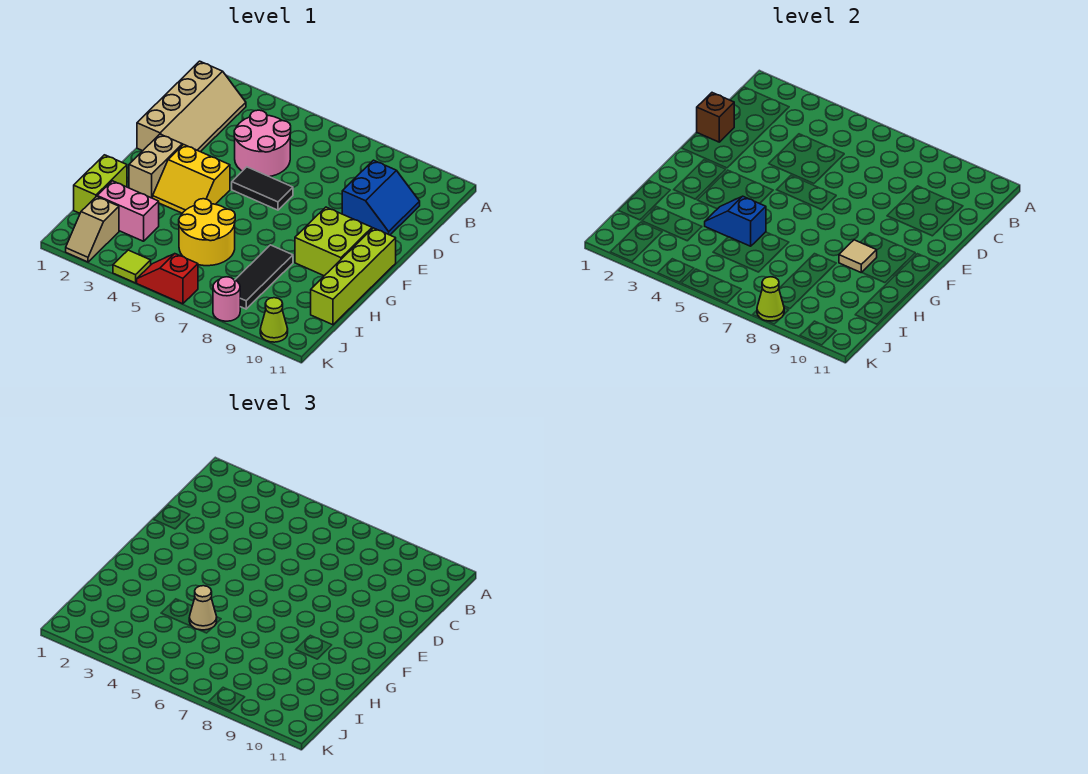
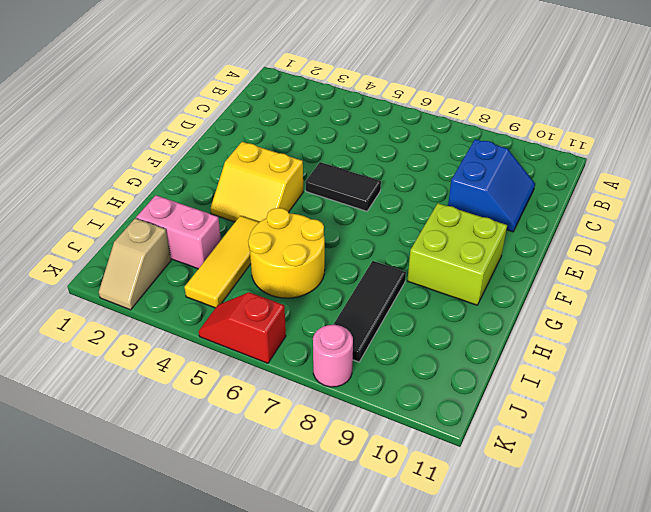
yellow 1x3 tile [184,216,259,308] -> none
none -> tan 2x4 slope [137,61,246,152]
none -> pink 2x2 round brick [234,110,291,177]
none -> tan 1x2 brick [129,134,182,198]

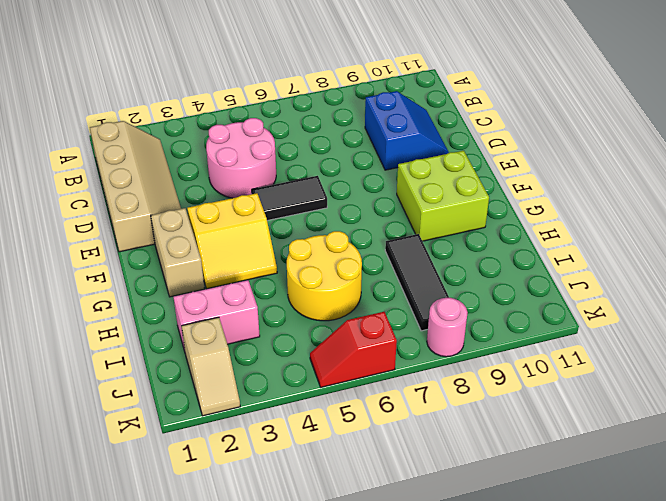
none -> lime 1x4 brick [311,228,396,325]
none -> lime 1x2 brick [74,155,127,213]
none -> lime 1x1 tile [113,250,151,283]

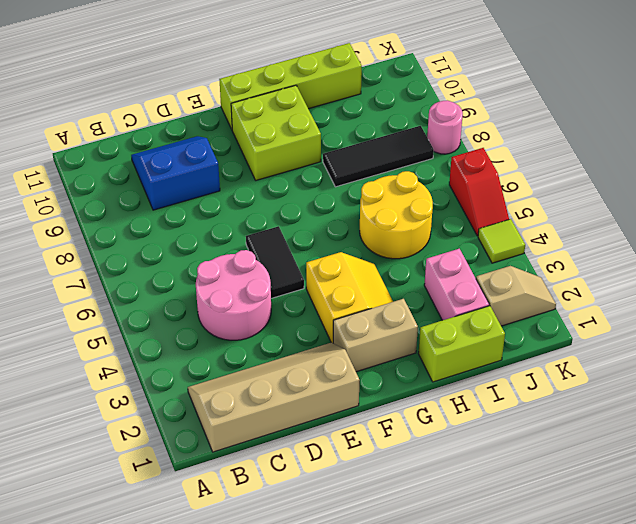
none -> lime 1x1 cone [260,298,288,342]
none -> brown 1x1 brick [697,93,734,142]
none -> tan 1x1 tile [839,240,877,273]

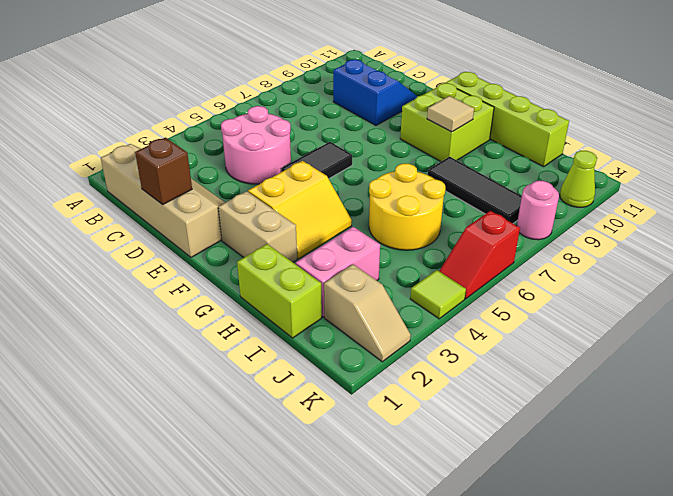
none -> blue 1x2 slope [705,196,766,246]
none -> lime 1x1 cone [757,277,784,321]
none -> tan 1x1 cone [189,586,217,630]

